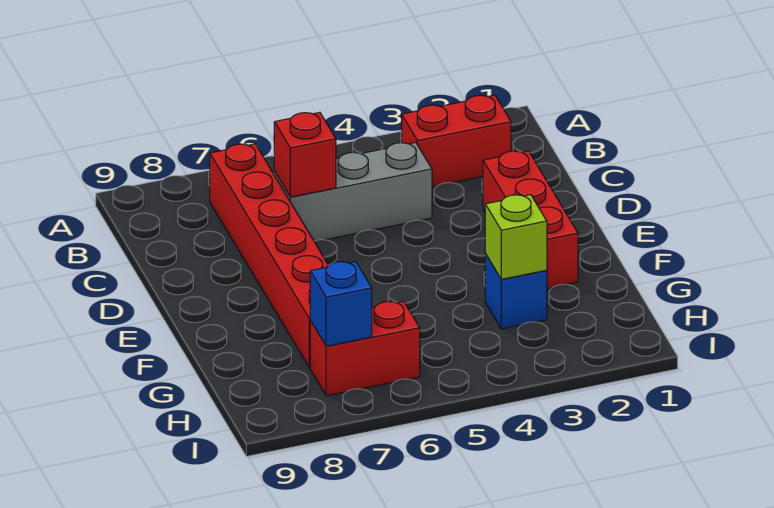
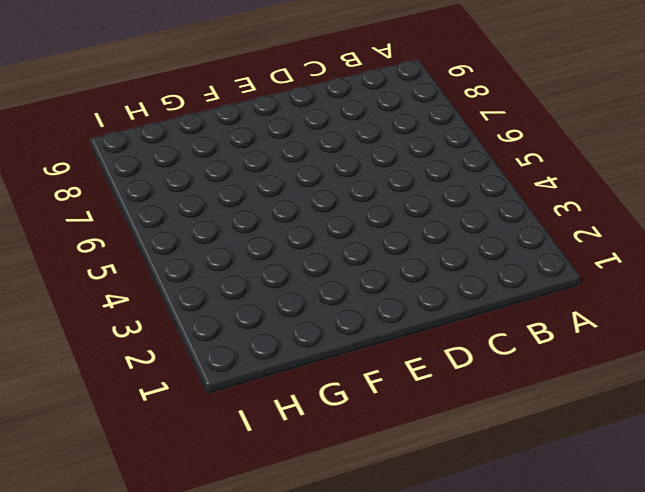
none -> red 1x2 brick [402,95,511,187]
none -> red 1x6 brick [210,144,329,368]

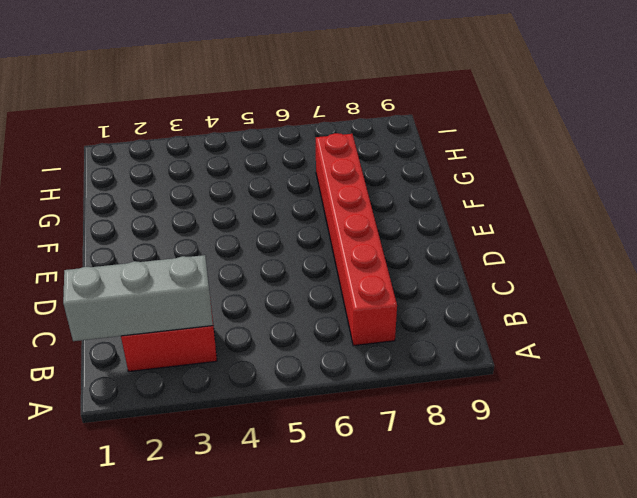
grey 1x3 brick [63,255,213,341] -> grey 1x3 brick moved to [274,143,432,241]
none -> red 1x3 brick [483,151,578,288]
none -> blue 1x1 brick [485,254,547,329]

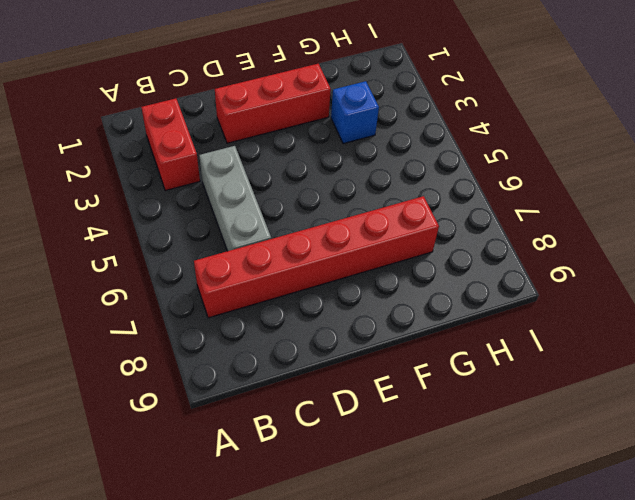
none -> red 1x2 brick [310,301,420,396]
none -> red 1x1 brick [274,112,336,197]

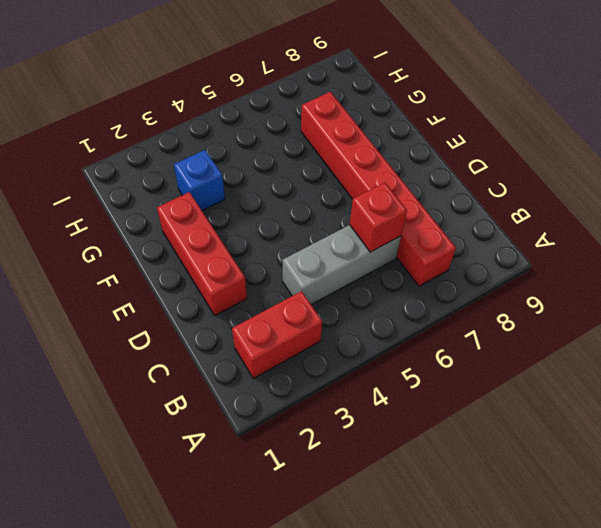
none -> red 1x2 brick [310,301,420,396]
none -> lime 1x1 brick [485,195,547,279]

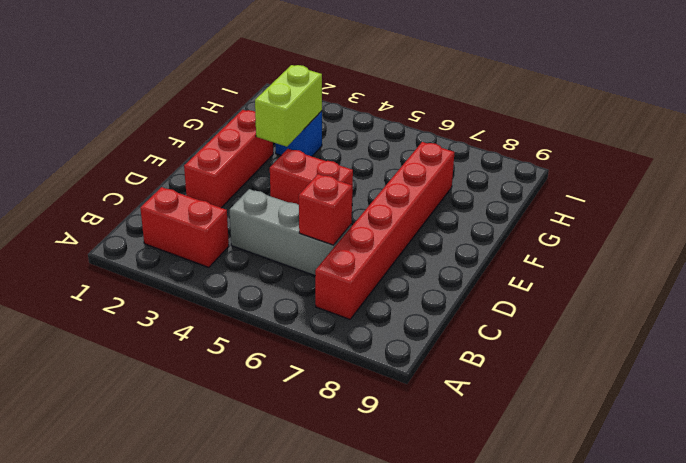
red 1x2 brick [270,149,353,205] -> red 1x2 brick moved to [310,301,420,396]
lime 1x2 brick [255,65,322,147] -> lime 1x1 brick [485,195,547,279]
none -> blue 1x1 brick [310,261,372,346]

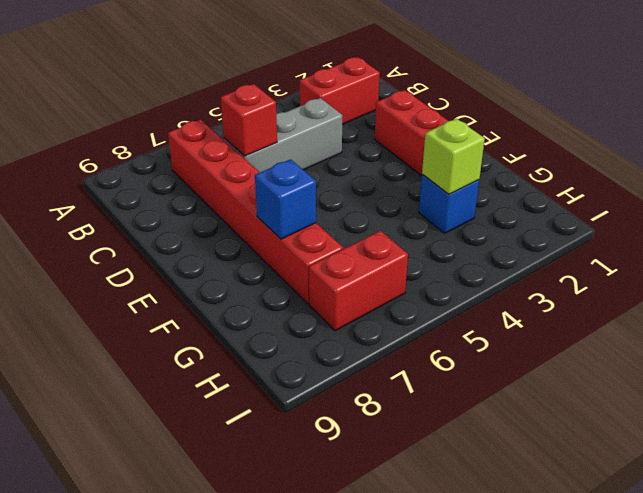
blue 1x1 brick [255,159,316,239] -> blue 1x1 brick moved to [310,261,372,346]

